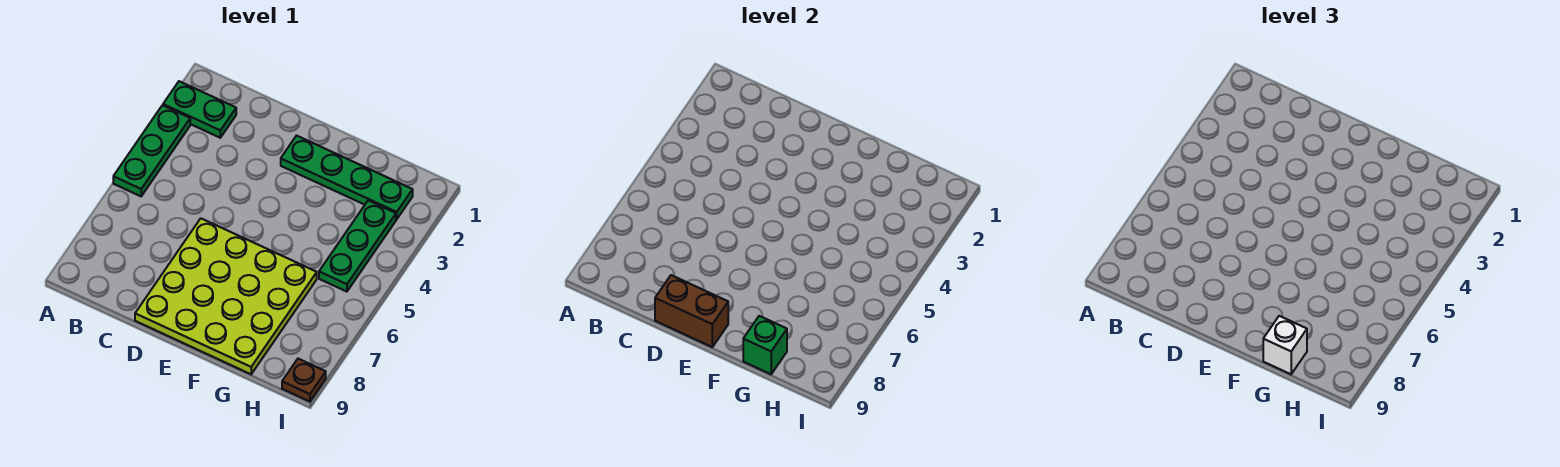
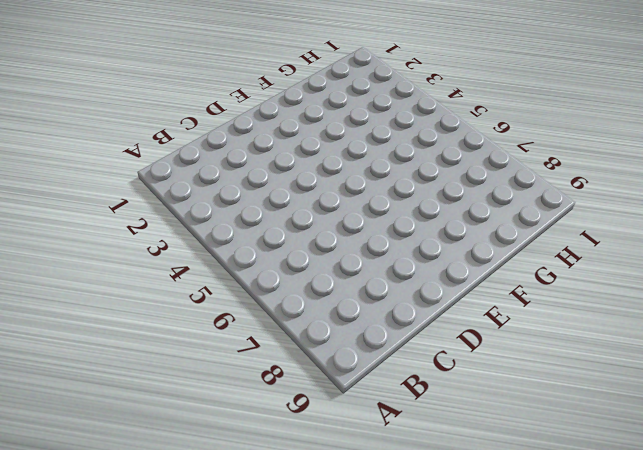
none -> green 1x2 plate [163,81,236,138]
none -> green 1x3 plate [113,105,190,196]

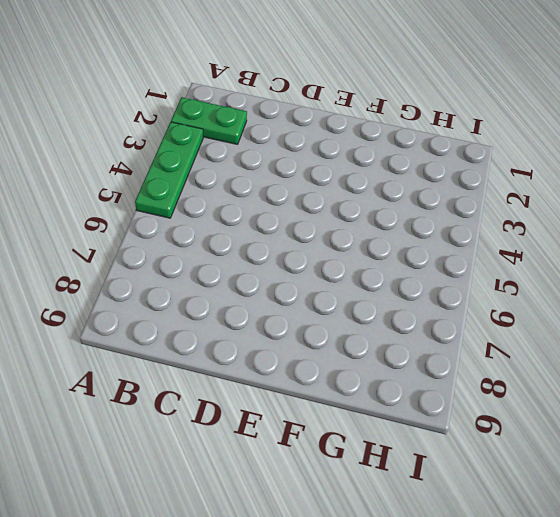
none -> lime 4x4 plate [135,219,317,374]
none -> green 1x4 plate [281,136,413,219]

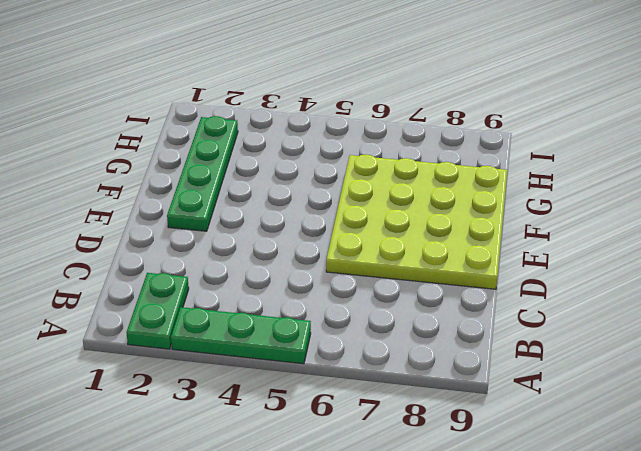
none -> green 1x3 plate [319,201,396,292]
none -> brown 1x1 plate [282,359,326,401]

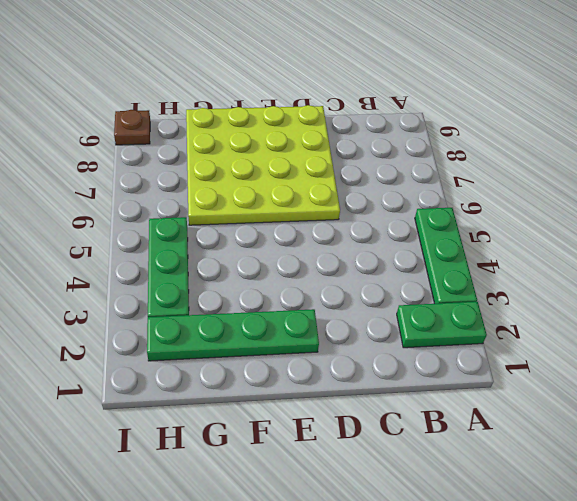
none -> brown 1x2 brick [655,275,728,347]
none -> green 1x1 brick [743,316,787,374]

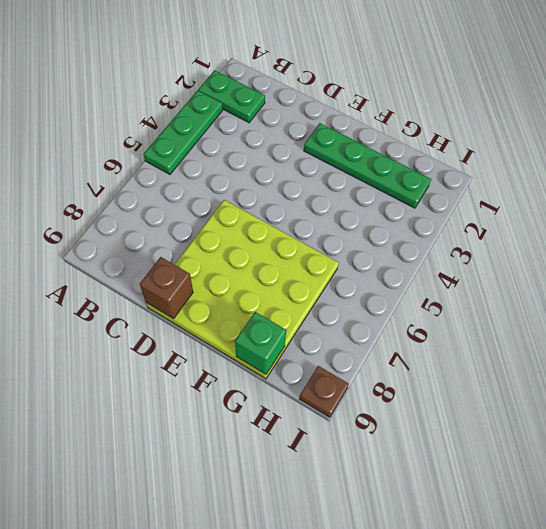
brown 1x1 brick [140,257,193,319] -> brown 1x2 brick [655,275,728,347]
none -> green 1x3 plate [319,201,396,292]
none -> white 1x1 brick [1263,316,1307,374]

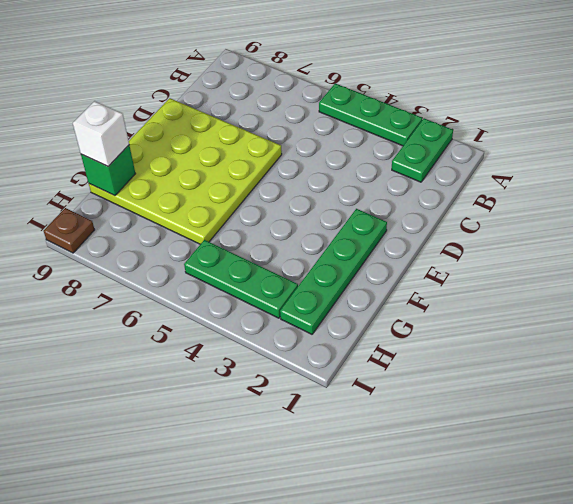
none -> brown 1x2 brick [655,275,728,347]

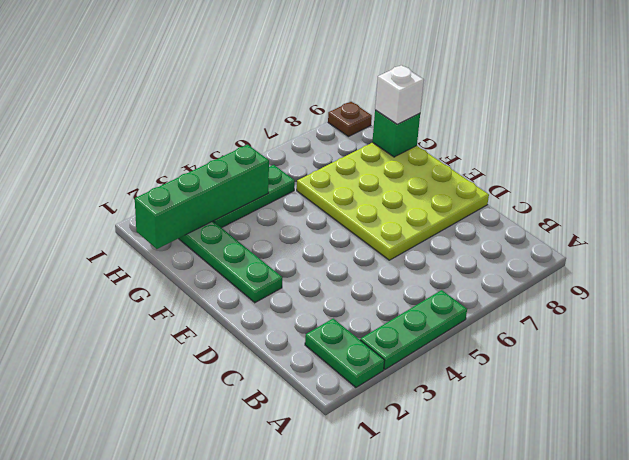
green 1x4 brick [135,145,269,249] -> none
none -> brown 1x2 brick [655,275,728,347]

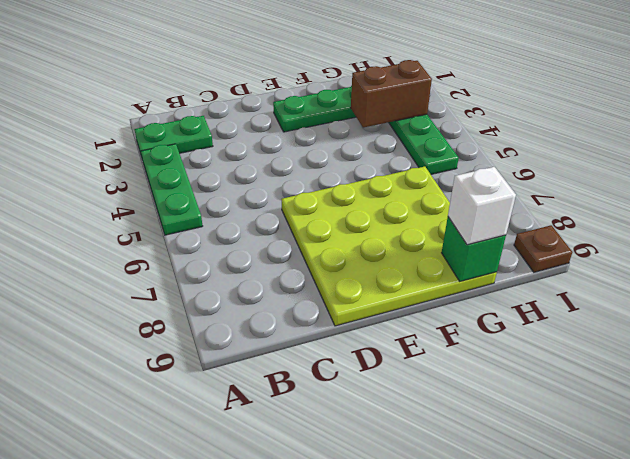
brown 1x2 brick [351,60,432,128] -> brown 1x2 brick moved to [655,275,728,347]

